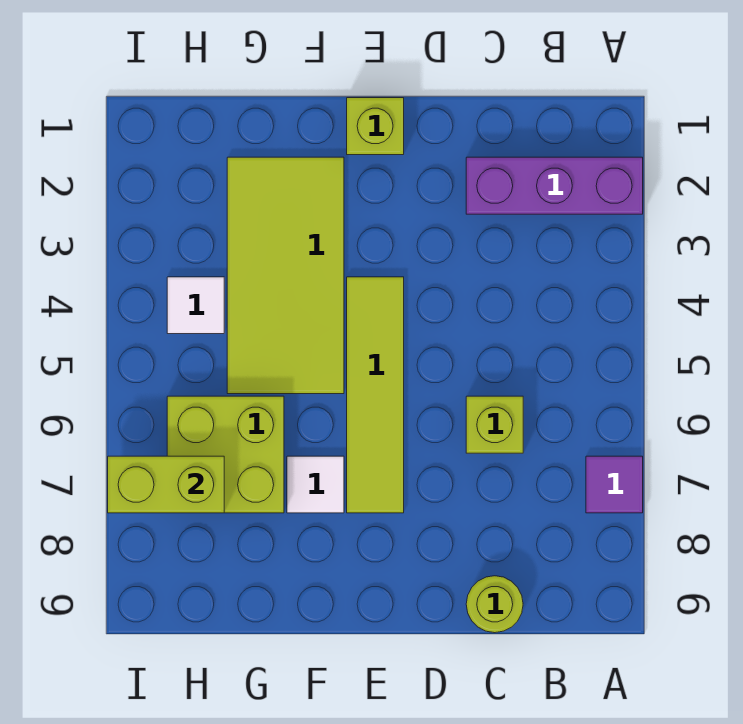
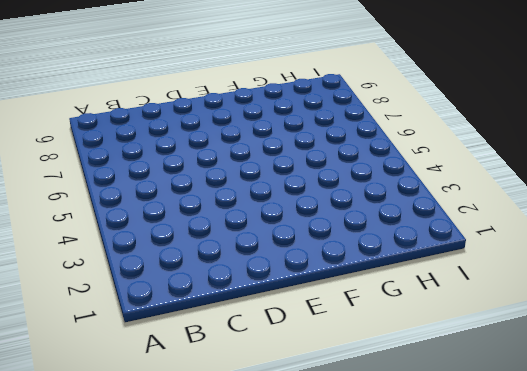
none -> purple 1x3 brick [466,157,643,214]
none -> purple 1x1 tile [586,456,643,513]

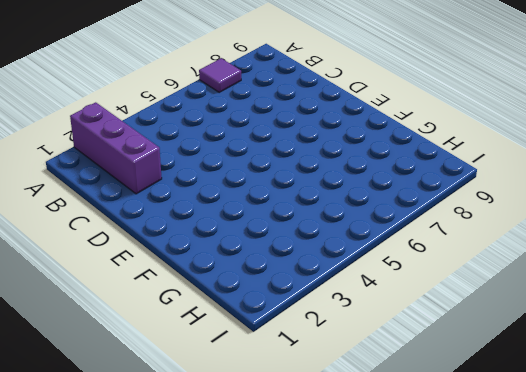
none -> lime 1x1 brick [466,396,523,453]
none -> lime 1x1 round brick [466,576,523,633]

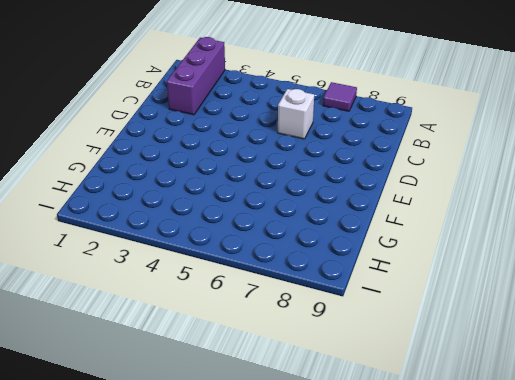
white 1x1 brick [278,89,314,139] -> lime 1x1 brick [466,396,523,453]
none -> lime 1x1 round brick [466,576,523,633]
none -> lime 1x1 brick [347,98,404,155]

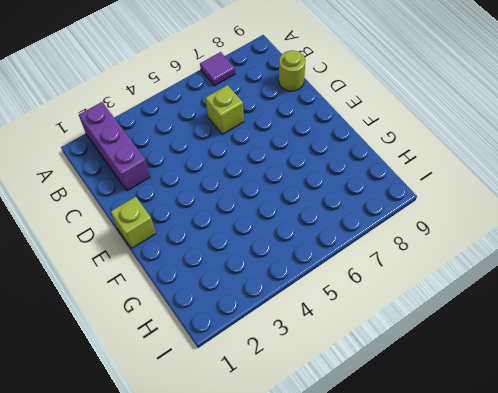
none -> lime 1x4 tile [347,277,404,513]
none -> lime 2x4 tile [227,157,344,394]

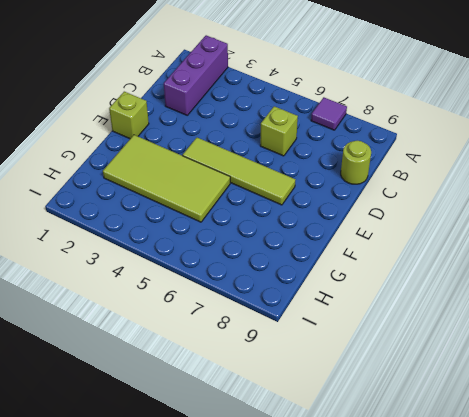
none -> white 1x1 tile [287,456,344,513]
none -> lime 2x2 brick [167,396,284,513]

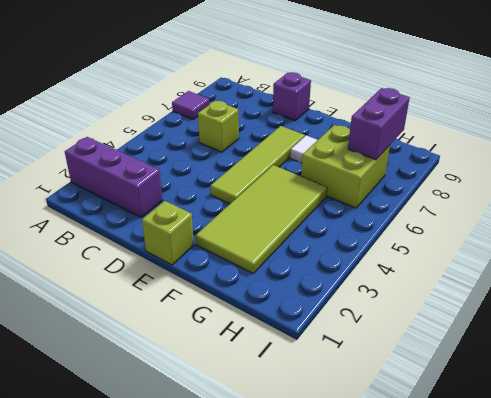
purple 1x1 brick [273,72,311,121] -> none
purple 1x2 brick [348,88,410,160] -> lime 1x2 brick [108,456,224,513]
none -> lime 1x1 round brick [466,576,523,633]
none -> white 1x1 tile [167,277,224,334]

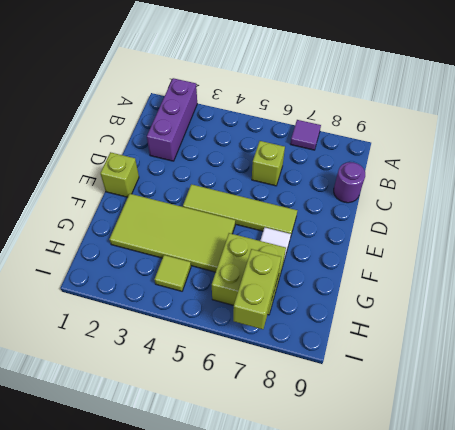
purple 1x1 round brick [334,162,365,203] -> lime 1x1 round brick [466,576,523,633]
lime 1x1 tile [154,255,191,291] -> white 1x1 tile [167,277,224,334]

